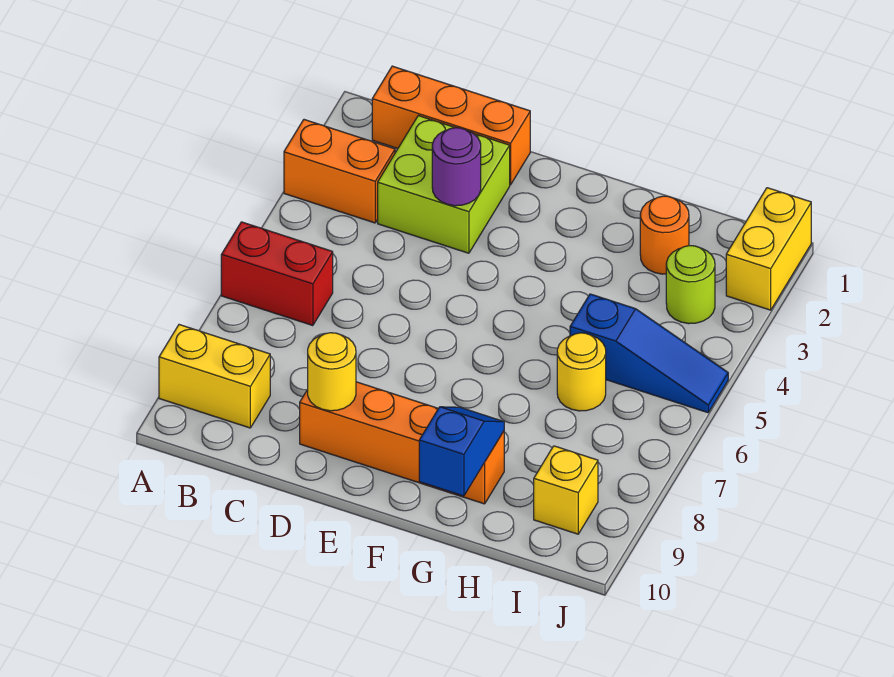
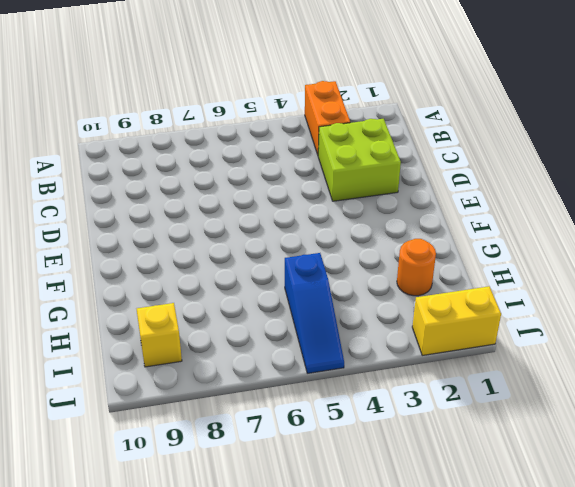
none -> red 1x2 brick [221,222,333,326]
none -> yellow 1x2 brick [159,325,270,428]
none -> orange 1x3 brick [372,66,530,185]

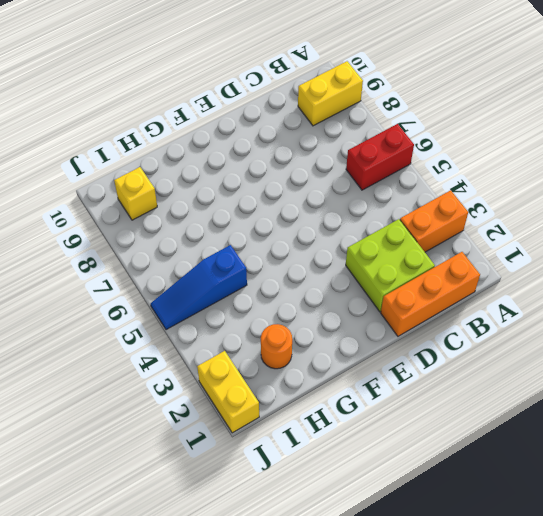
none -> orange 1x4 brick [300,382,504,504]
none -> yellow 1x1 round brick [557,333,606,411]
none -> lime 1x1 round brick [666,246,715,324]

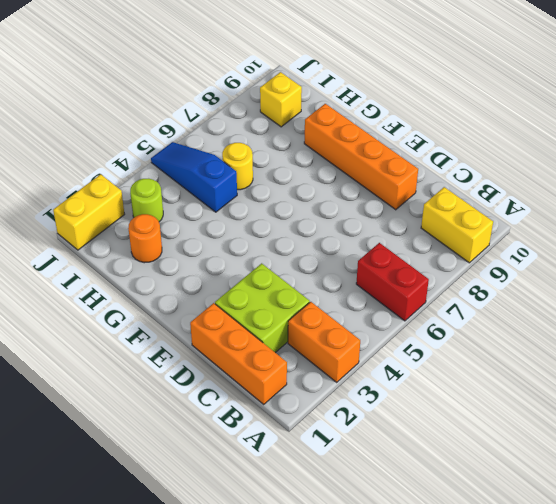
none -> purple 1x1 round brick [432,128,481,206]
none -> yellow 1x1 round brick [307,333,356,411]
none -> blue 1x2 slope [419,407,504,496]

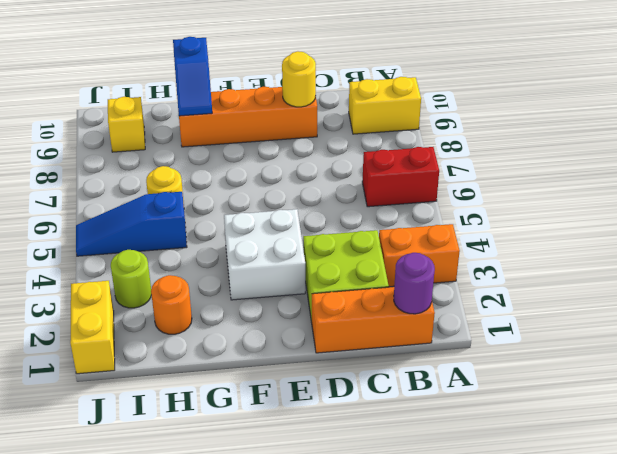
purple 1x1 round brick [394,253,435,314] -> purple 1x1 round brick moved to [432,128,481,206]
white 2x2 brick [224,209,305,300] -> none

